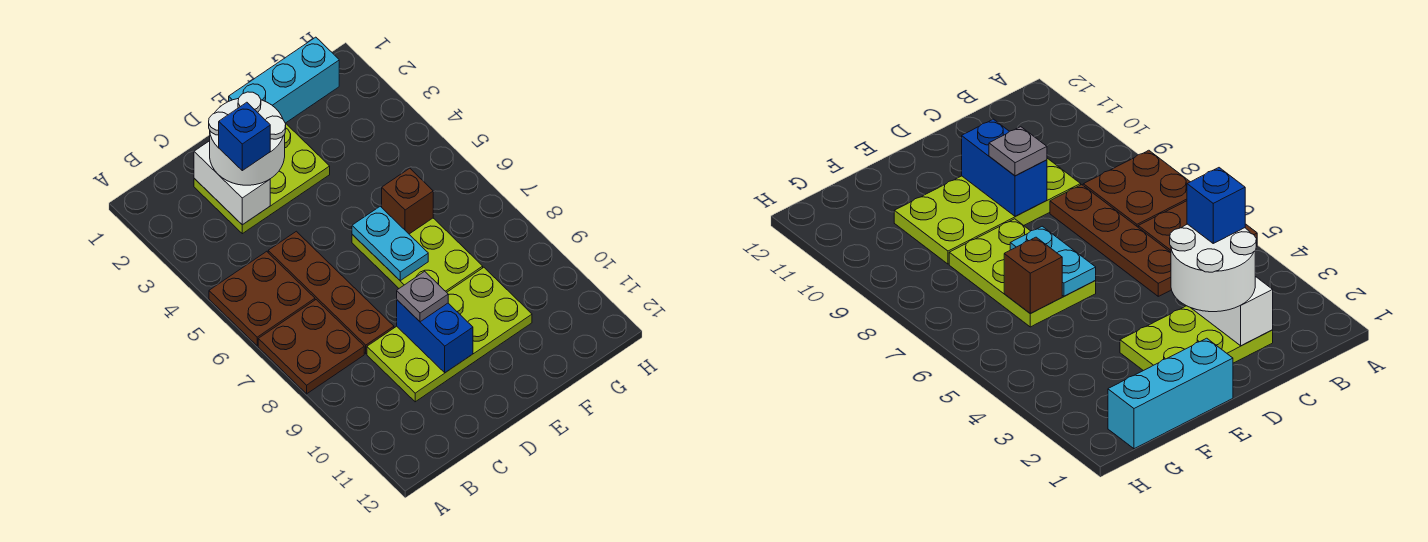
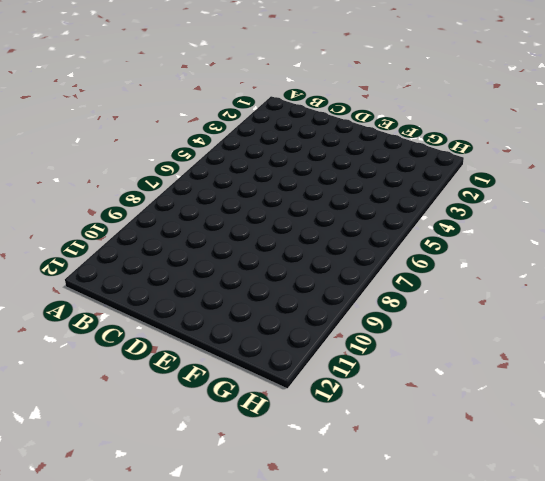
none -> brown 2x2 plate [209,251,315,346]
none -> brown 2x2 plate [258,300,364,394]
none -> lime 2x3 plate [194,123,330,234]

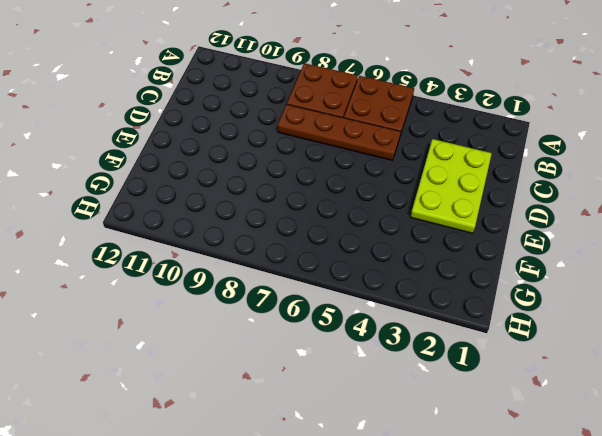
none -> lime 2x4 plate [367,267,532,402]
none -> cyan 1x3 brick [229,37,339,123]
none -> lime 2x3 plate [352,218,483,292]

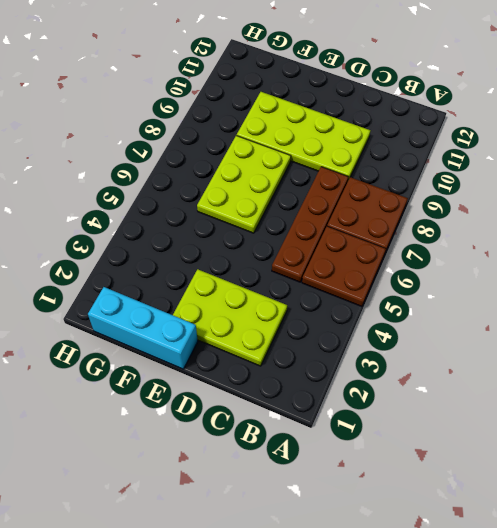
none -> white 1x2 brick [194,141,270,225]
none -> blue 1x2 brick [397,300,473,373]
none -> cyan 1x2 plate [352,206,428,281]

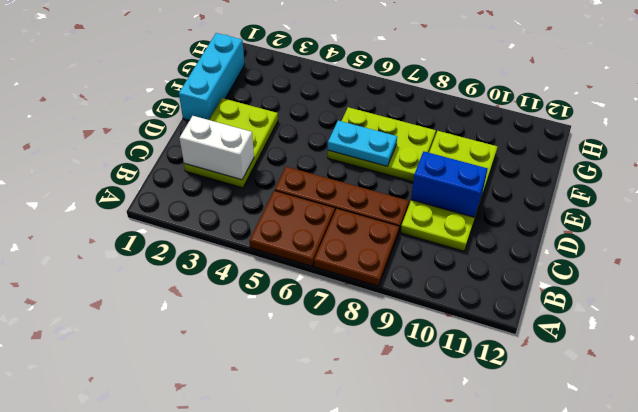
none -> brown 1x1 brick [382,168,433,234]
none -> white 2x2 round brick [209,92,286,185]
none -> grey 1x1 plate [397,271,448,322]

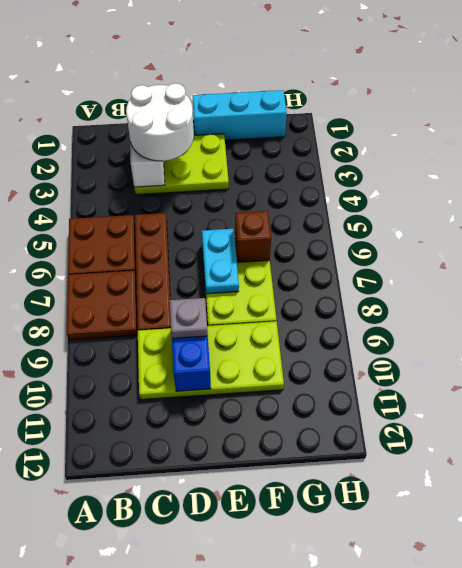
none -> blue 1x1 brick [219,102,270,171]

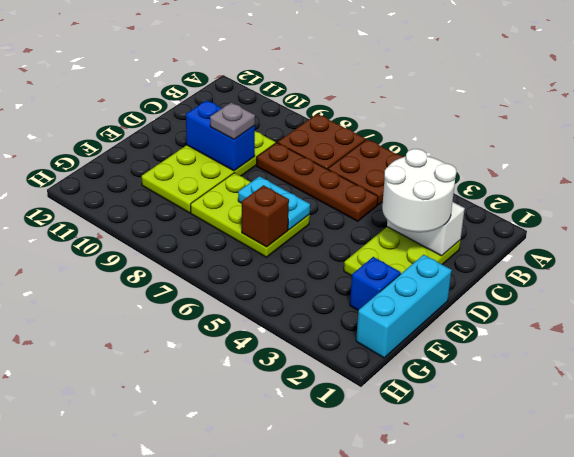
blue 1x1 brick [350,257,401,311] -> blue 1x1 brick moved to [219,102,270,171]

